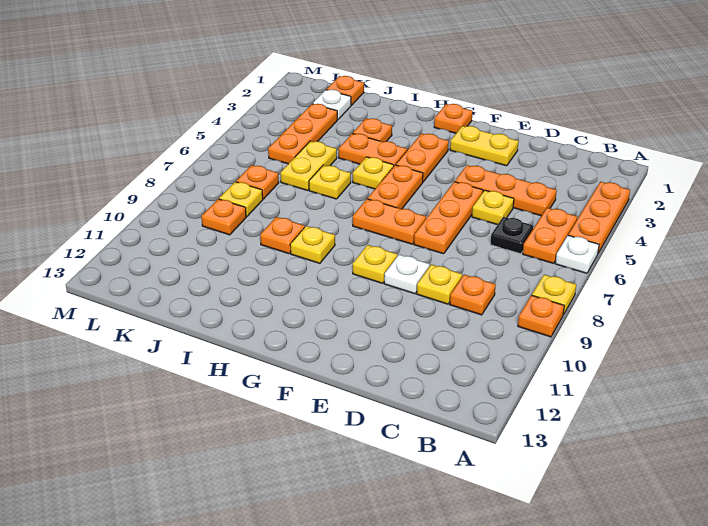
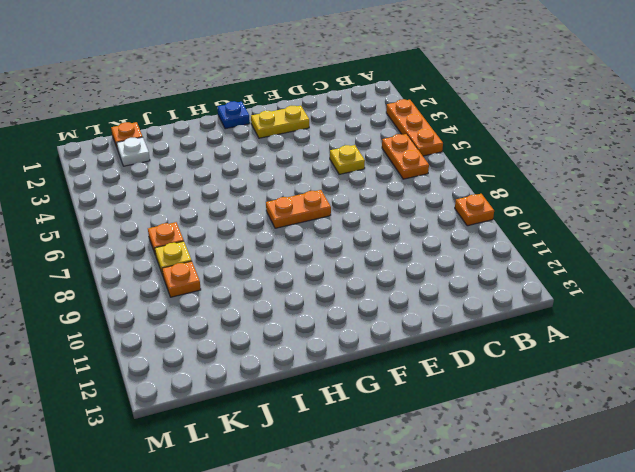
blue 1x1 plate [218,101,250,129] -> orange 1x1 plate [434,104,473,133]
none -> white 1x1 plate [555,235,599,273]
none -> yellow 1x1 plate [532,275,576,315]
none -> orange 1x3 plate [455,165,557,216]
none -> black 1x1 plate [490,217,534,254]

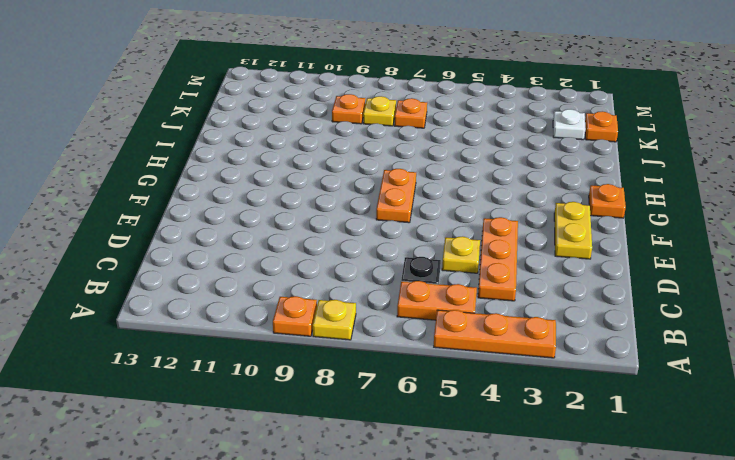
none -> white 1x1 plate [555,235,599,273]
none -> orange 1x1 plate [450,275,496,315]
none -> yellow 1x1 plate [417,264,462,304]
none -> orange 1x3 plate [414,182,483,254]

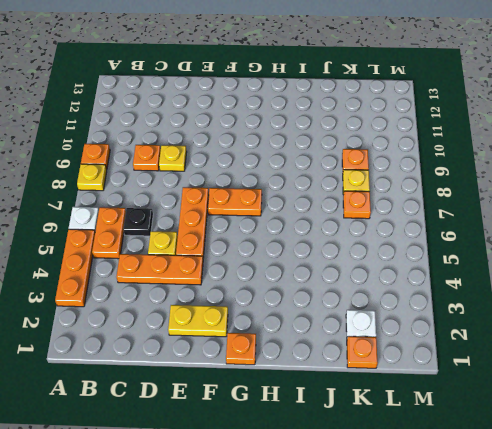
none -> white 1x1 plate [384,255,430,294]
none -> yellow 1x1 plate [353,245,397,283]
none -> orange 1x2 plate [396,133,449,182]
none -> orange 1x2 plate [368,165,423,209]

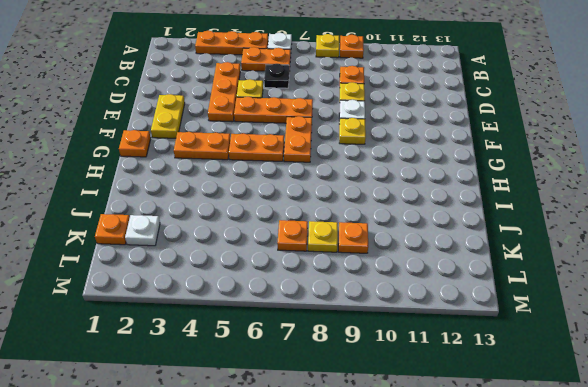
none -> orange 1x2 plate [339,133,407,166]
none -> yellow 1x1 plate [353,157,394,189]
none -> yellow 1x1 plate [290,226,335,263]
none -> orange 1x1 plate [353,118,392,142]

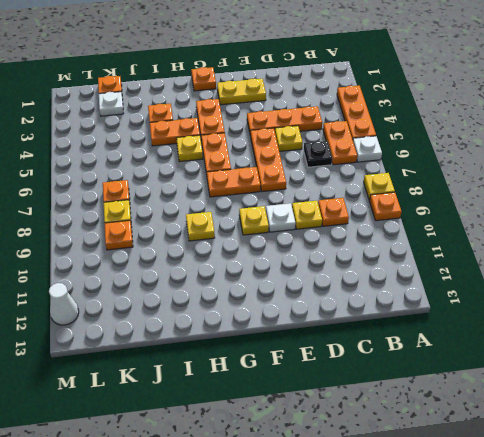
white 1x1 cone [49,283,79,325] -> none
none -> yellow 1x1 plate [309,165,351,199]
none -> orange 1x1 plate [260,217,305,254]
none -> yellow 1x2 plate [280,141,337,191]
none -> orange 1x3 plate [268,104,337,164]

